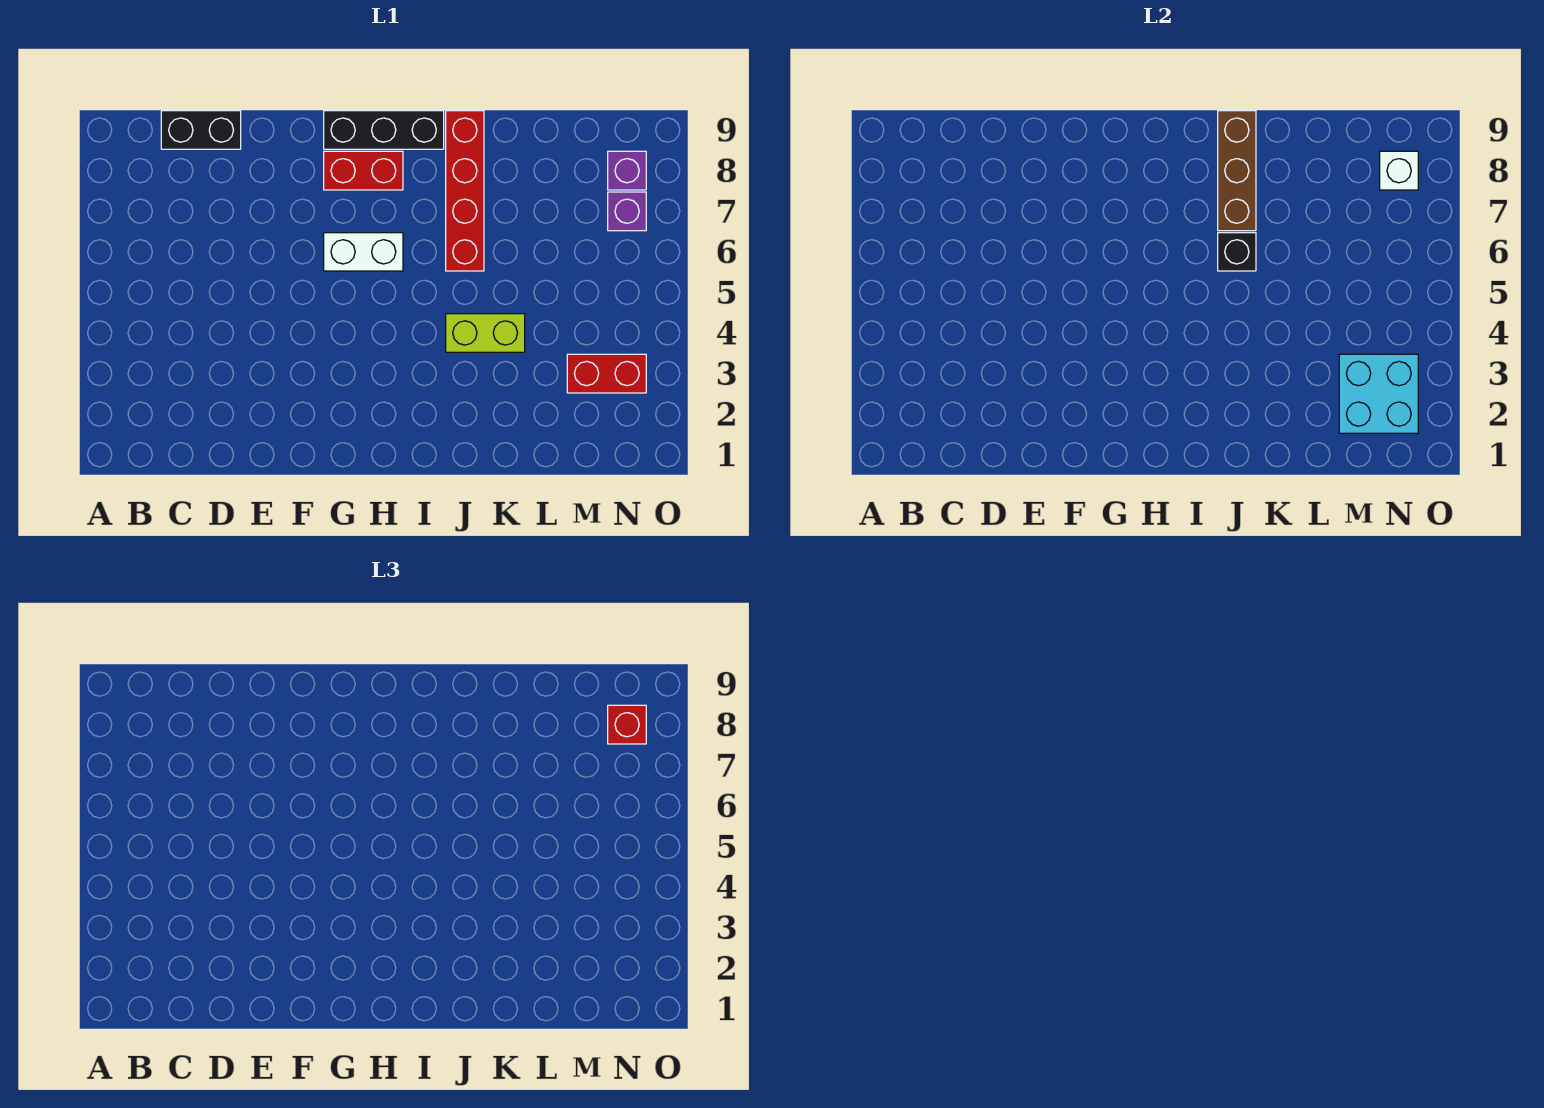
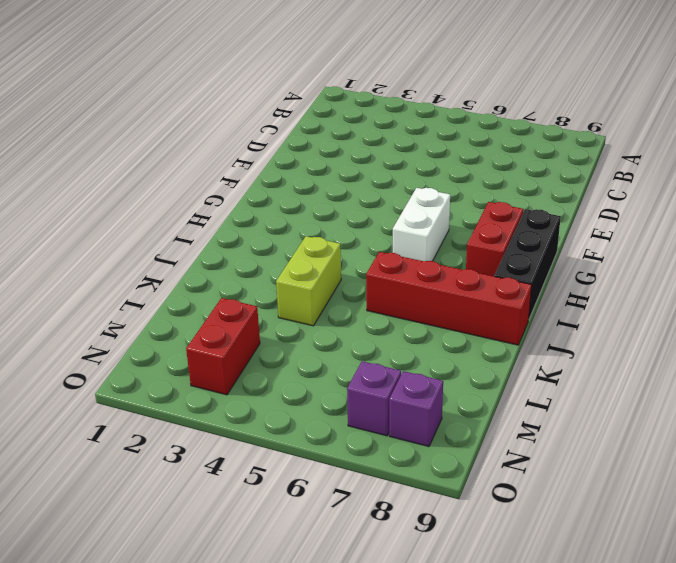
none -> black 1x2 brick [161,111,241,149]
none -> black 1x1 brick [1218,233,1256,271]
none -> brown 1x3 brick [1218,111,1256,231]

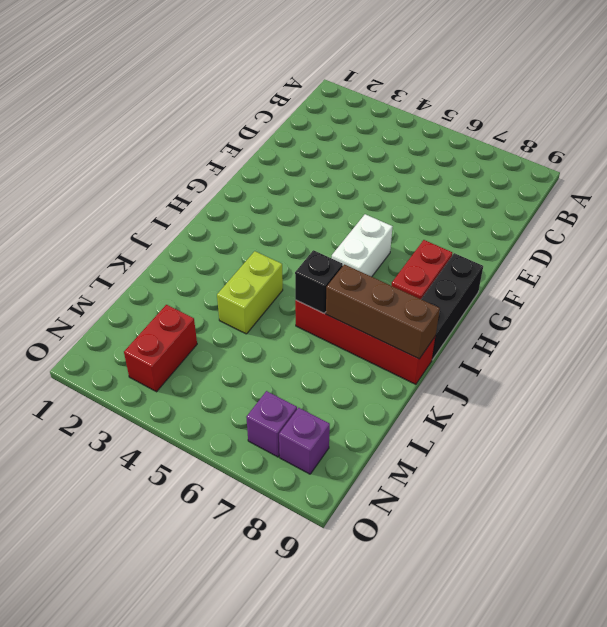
none -> black 1x2 brick [161,111,241,149]
none -> cyan 2x2 brick [1339,354,1418,433]
none -> white 1x1 brick [1380,151,1418,190]

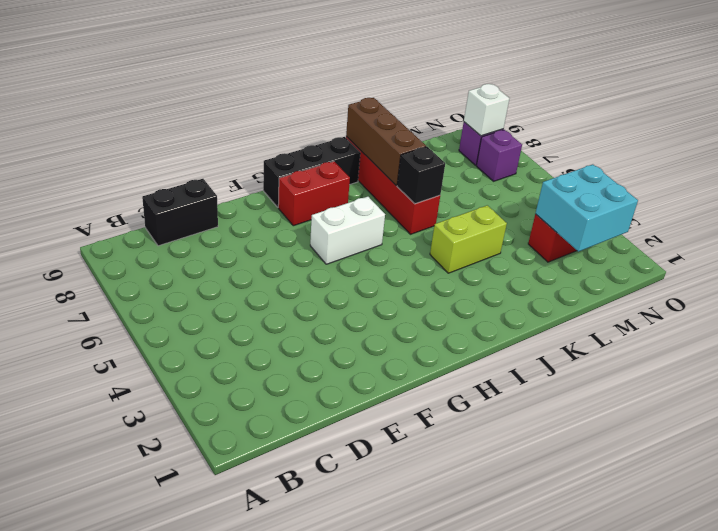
none -> red 1x1 brick [608,705,646,744]

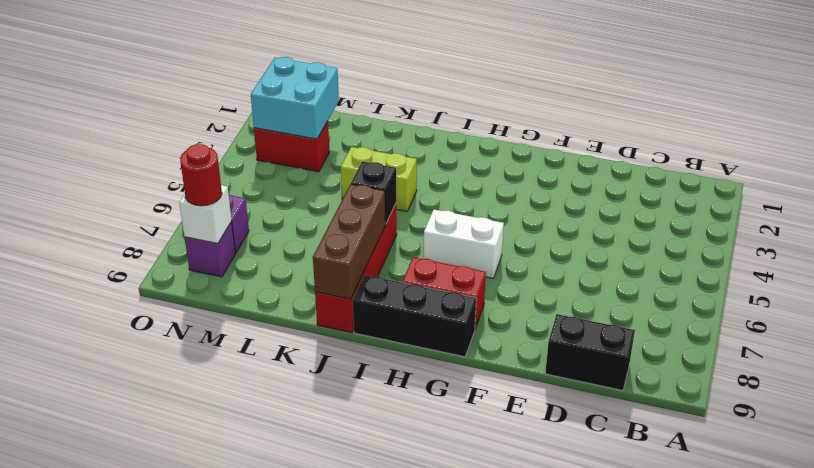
red 1x1 round brick [180,144,222,206] -> red 1x1 brick [608,705,646,744]

